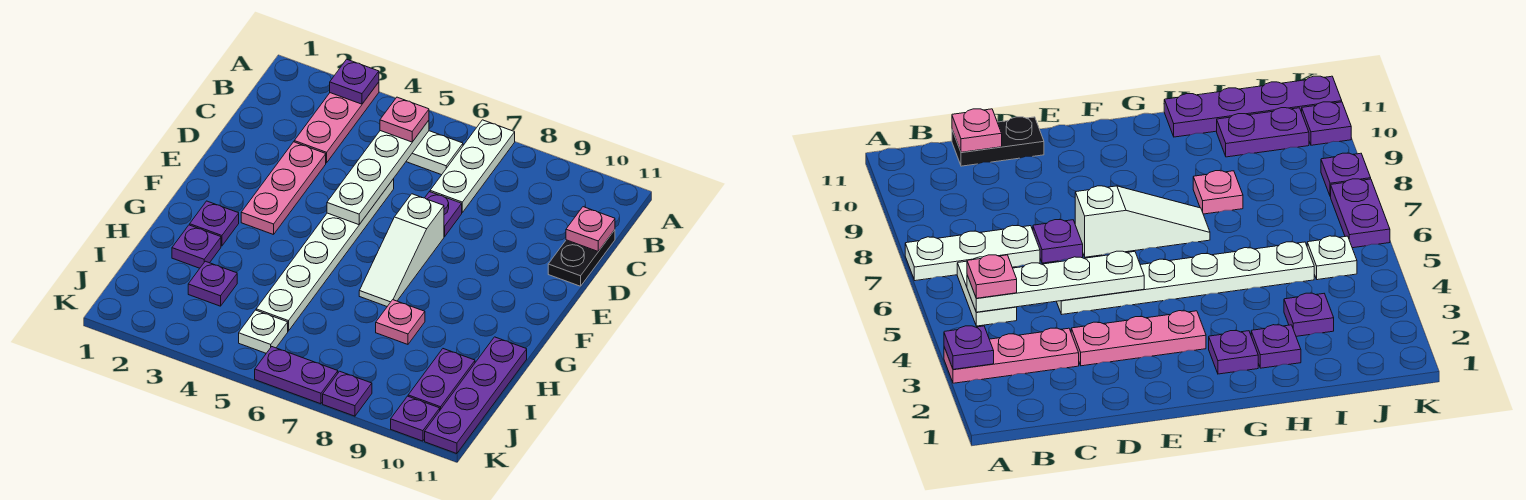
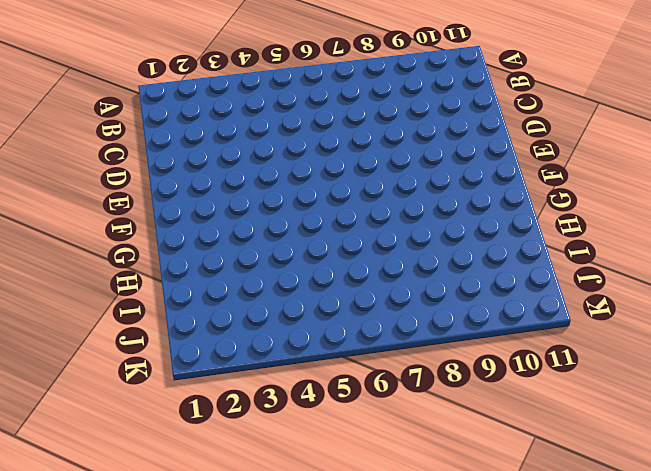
none -> pink 1x3 plate [294,82,379,163]
none -> white 1x3 plate [430,120,515,212]
none -> white 1x2 plate [406,131,463,175]

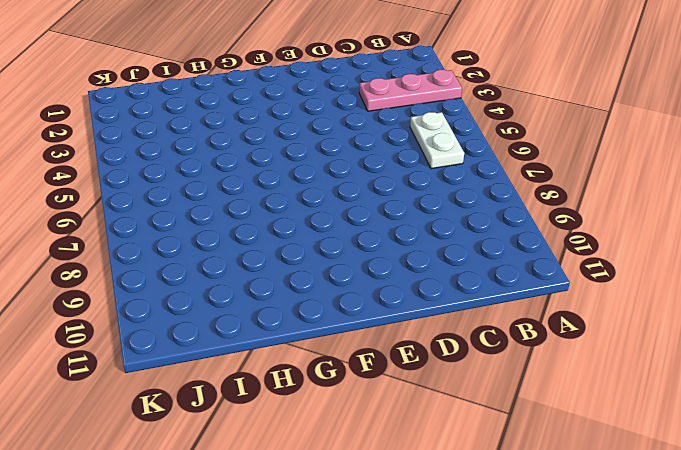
none -> white 1x3 plate [430,120,515,212]
none -> black 1x2 plate [548,230,615,286]
none -> pink 1x3 plate [241,142,326,235]

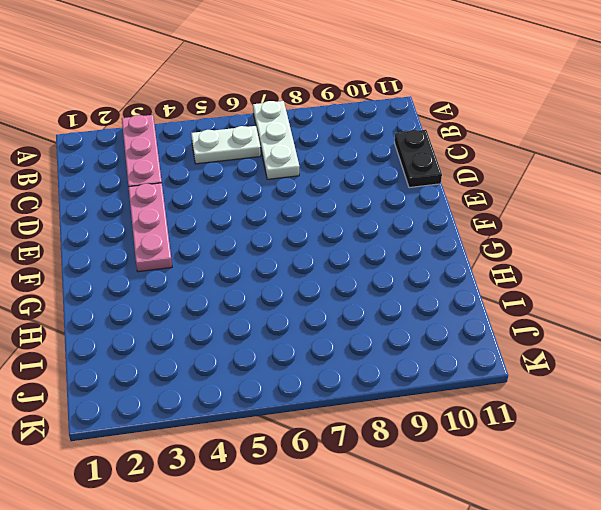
none -> white 1x6 plate [256,179,394,331]
none -> purple 1x1 plate [425,192,462,236]
none -> white 1x3 slope [359,194,444,306]

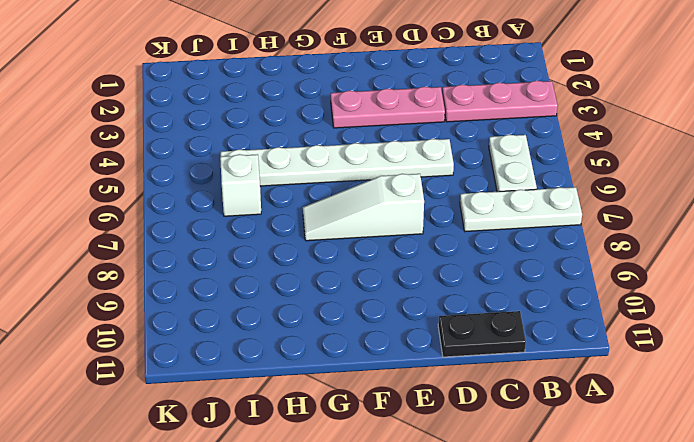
white 1x1 brick [220,154,261,216] -> none
none -> purple 1x1 plate [425,192,462,236]
none -> purple 1x1 plate [190,201,239,246]
none -> purple 1x1 plate [172,225,221,268]

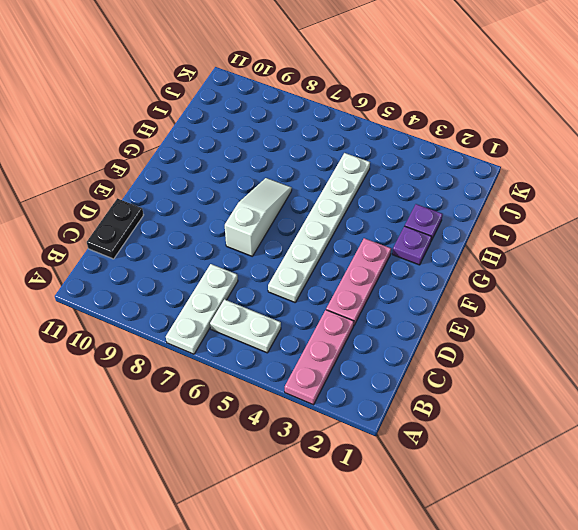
none -> purple 1x1 plate [425,192,462,236]
none -> pink 1x1 plate [376,300,425,344]
none -> purple 1x4 plate [425,337,527,454]

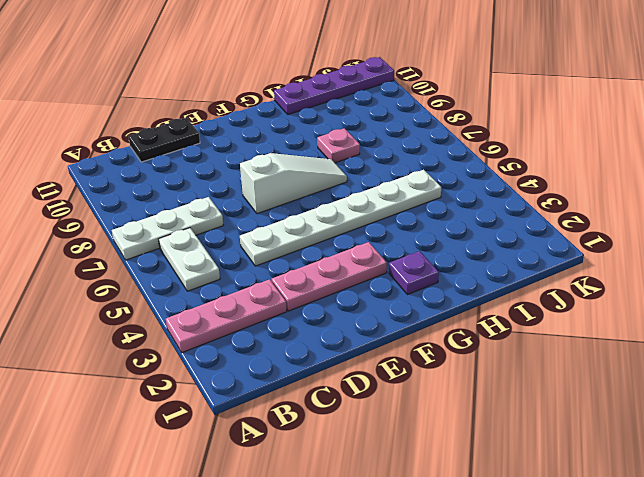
none -> purple 1x1 plate [425,192,462,236]
none -> purple 1x1 plate [172,225,221,268]
none -> purple 1x1 plate [188,261,237,306]

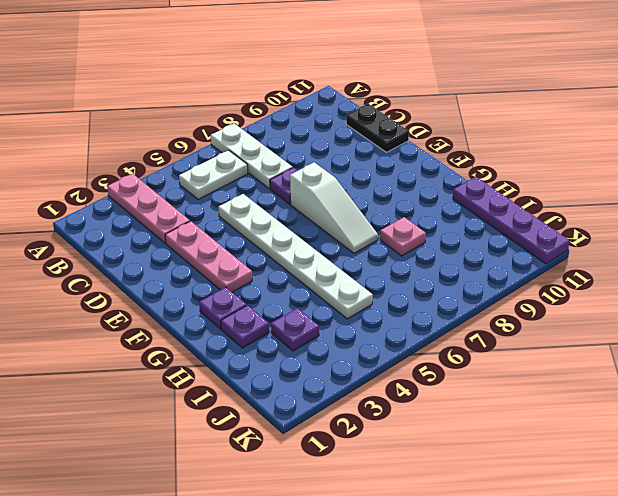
none -> purple 1x2 plate [408,349,475,410]
none -> white 1x1 plate [239,310,288,353]
none -> purple 1x2 plate [255,347,338,404]

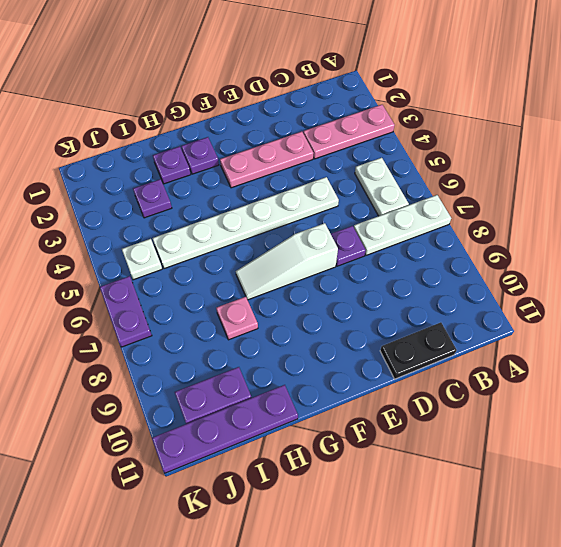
none -> purple 1x1 plate [323,371,372,416]
none -> purple 1x1 plate [391,396,440,441]
none -> purple 1x1 plate [330,59,379,104]

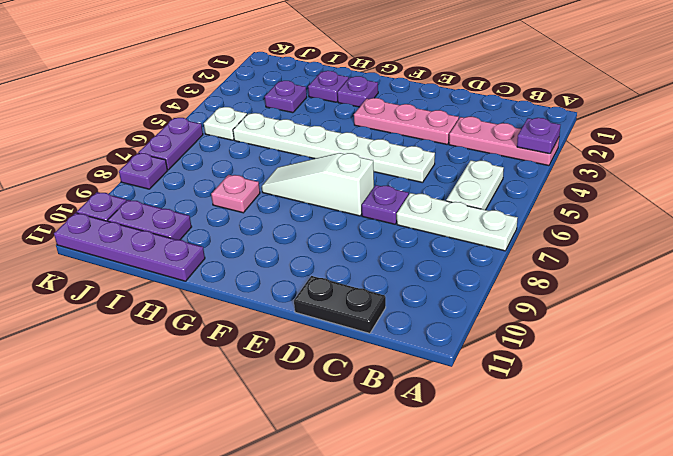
none -> white 1x4 plate [327,120,429,225]
none -> pink 1x1 plate [566,207,615,251]
none -> pink 1x1 plate [380,97,429,142]

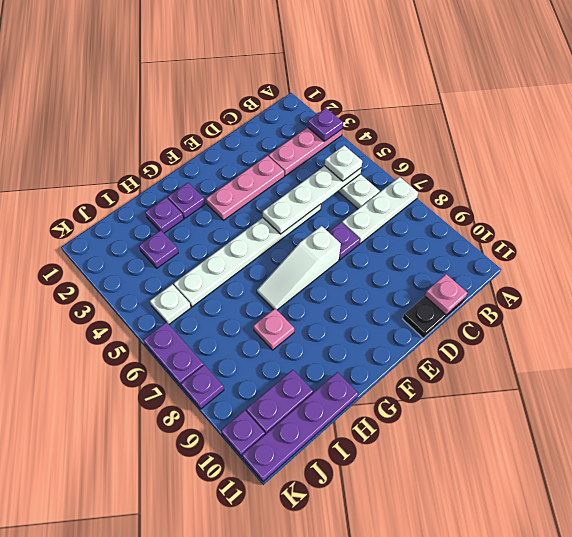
white 1x1 plate [325,146,362,181] -> pink 1x1 plate [380,97,429,142]

